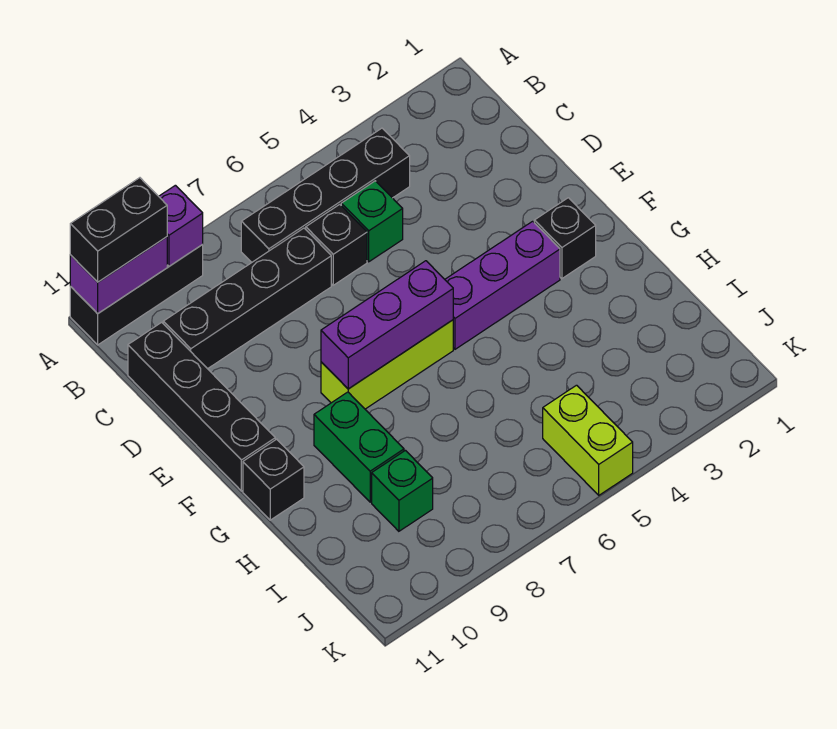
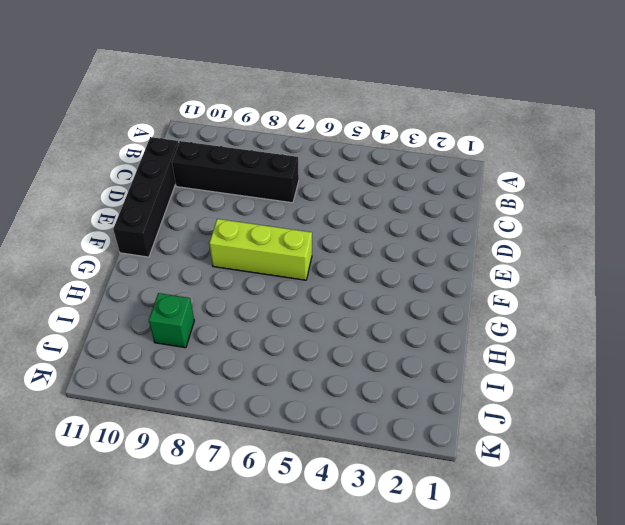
none -> black 1x3 brick [70,245,203,345]
none -> black 1x4 brick [241,128,410,262]
none -> green 1x1 brick [341,181,403,262]

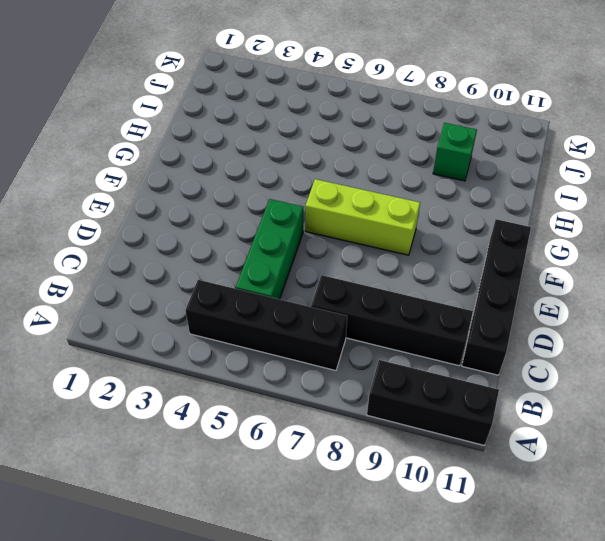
green 1x3 brick [236,199,303,299] -> green 1x1 brick [341,181,403,262]
none -> black 1x1 brick [306,204,367,285]
none -> black 1x1 brick [534,198,596,279]
none -> purple 1x3 brick [445,221,560,349]

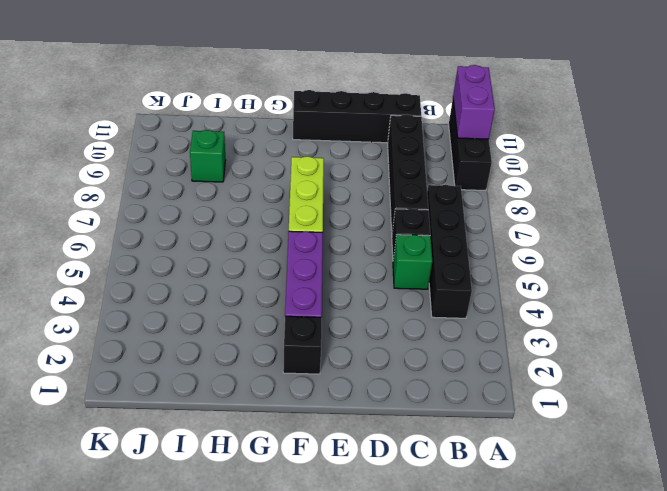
none -> green 1x2 brick [314,392,404,502]
none -> black 1x1 brick [243,439,304,520]
none -> lime 1x2 brick [543,385,633,495]

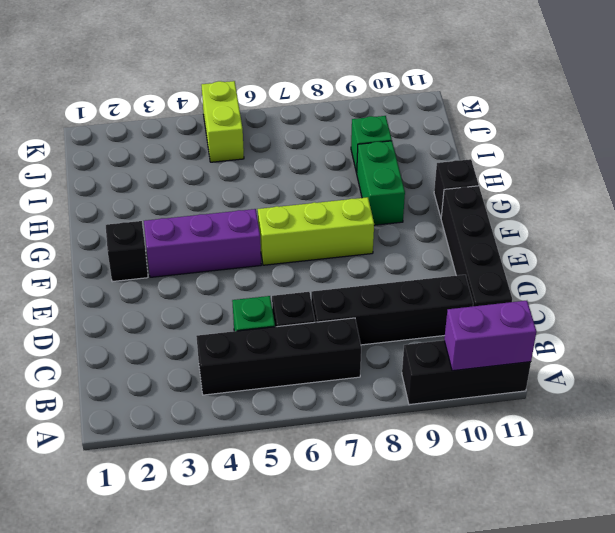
none -> purple 1x1 brick [159,185,203,266]
none -> purple 1x3 brick [321,261,453,389]
none -> black 1x2 brick [70,178,167,282]

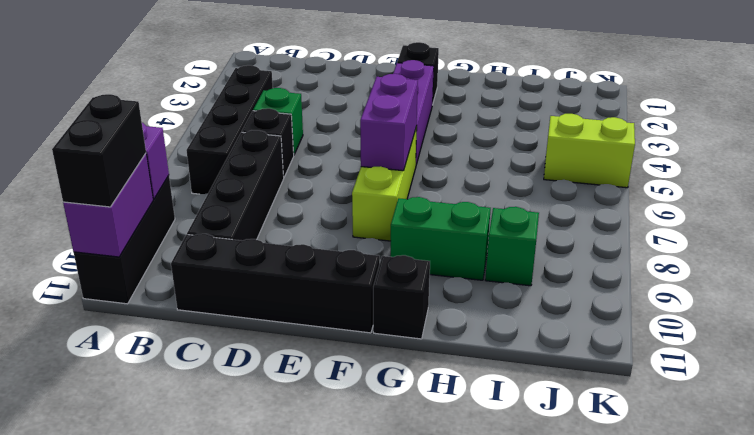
purple 1x2 brick [360,74,418,171] -> purple 1x3 brick [321,261,453,389]

